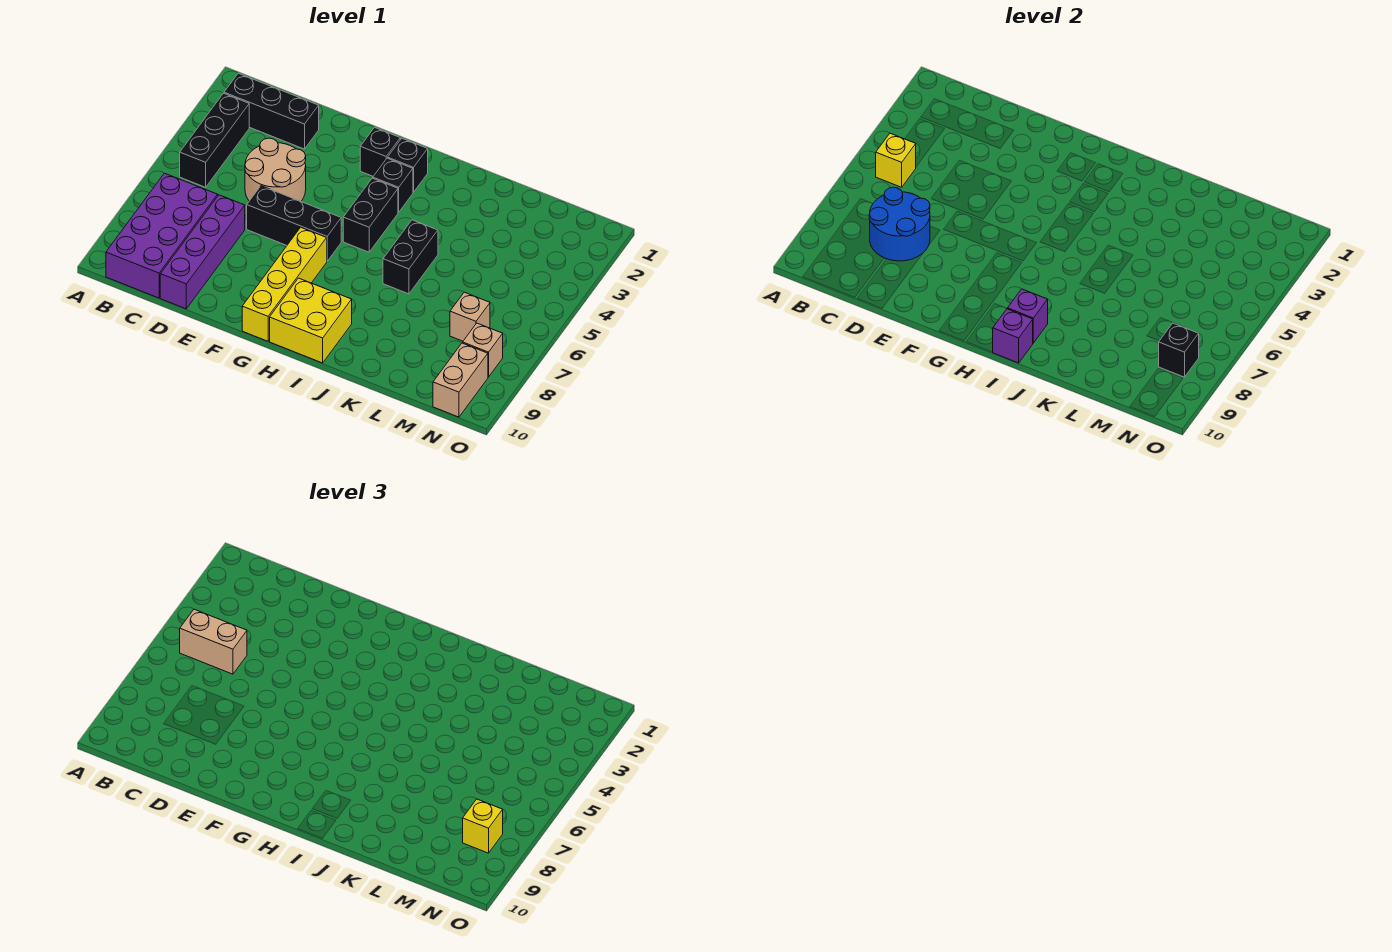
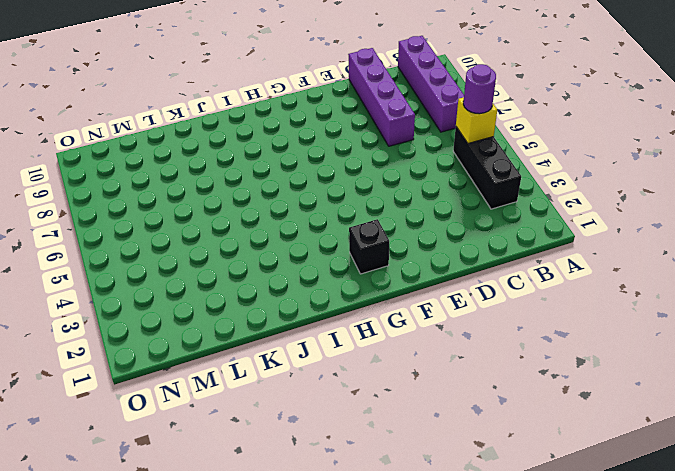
purple 1x1 round brick [463,64,496,114] -> tan 1x2 brick [180,609,247,674]
purple 1x4 brick [398,36,464,132] -> purple 2x4 brick [106,173,218,298]
none -> black 1x3 brick [224,73,319,149]
none -> tan 2x2 round brick [245,138,306,201]
none -> black 1x3 brick [247,186,341,261]

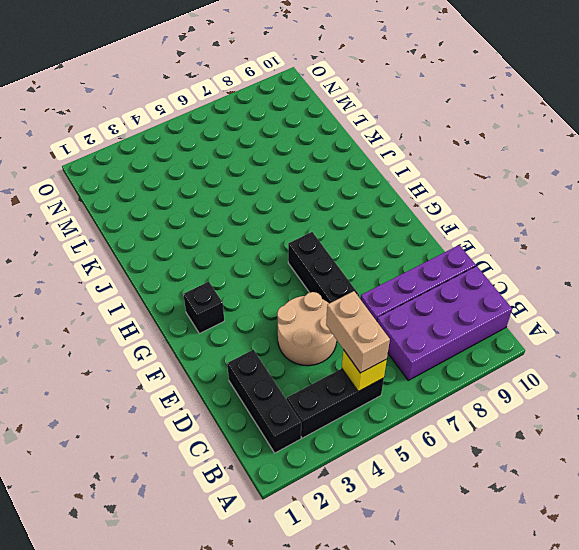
none -> yellow 1x4 brick [242,227,327,341]
none -> black 1x1 brick [388,138,428,192]
none -> black 1x1 brick [373,158,413,212]

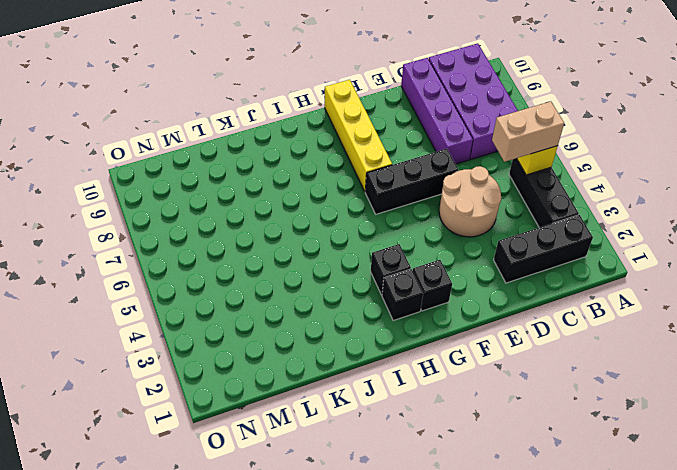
none -> black 1x2 brick [343,178,398,252]
none -> yellow 2x2 brick [270,278,352,363]
none -> black 1x2 brick [383,220,438,294]

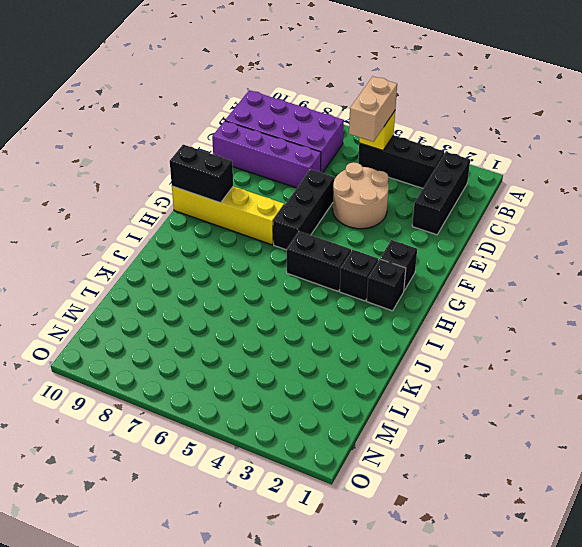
black 1x2 brick [170,145,233,203] -> black 1x2 brick moved to [383,220,438,294]
none -> yellow 2x2 brick [270,278,352,363]
none -> tan 1x1 brick [450,292,490,341]
none -> tan 1x1 brick [463,323,503,377]

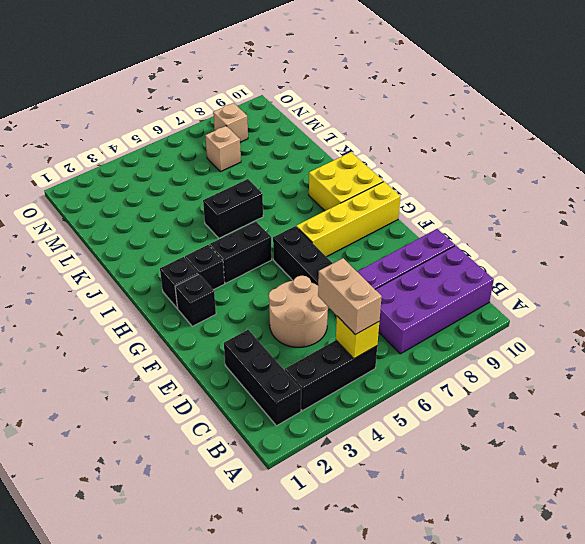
none -> tan 1x2 brick [433,343,488,417]
none -> blue 2x2 round brick [869,187,930,261]
none -> purple 1x1 brick [1008,289,1048,343]

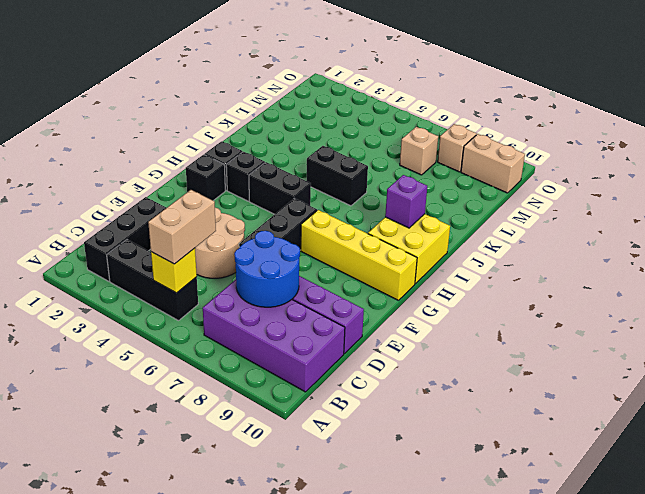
none -> purple 1x1 brick [993,309,1033,363]
none -> black 1x1 brick [1159,323,1199,377]
none -> yellow 1x1 brick [463,799,503,853]

